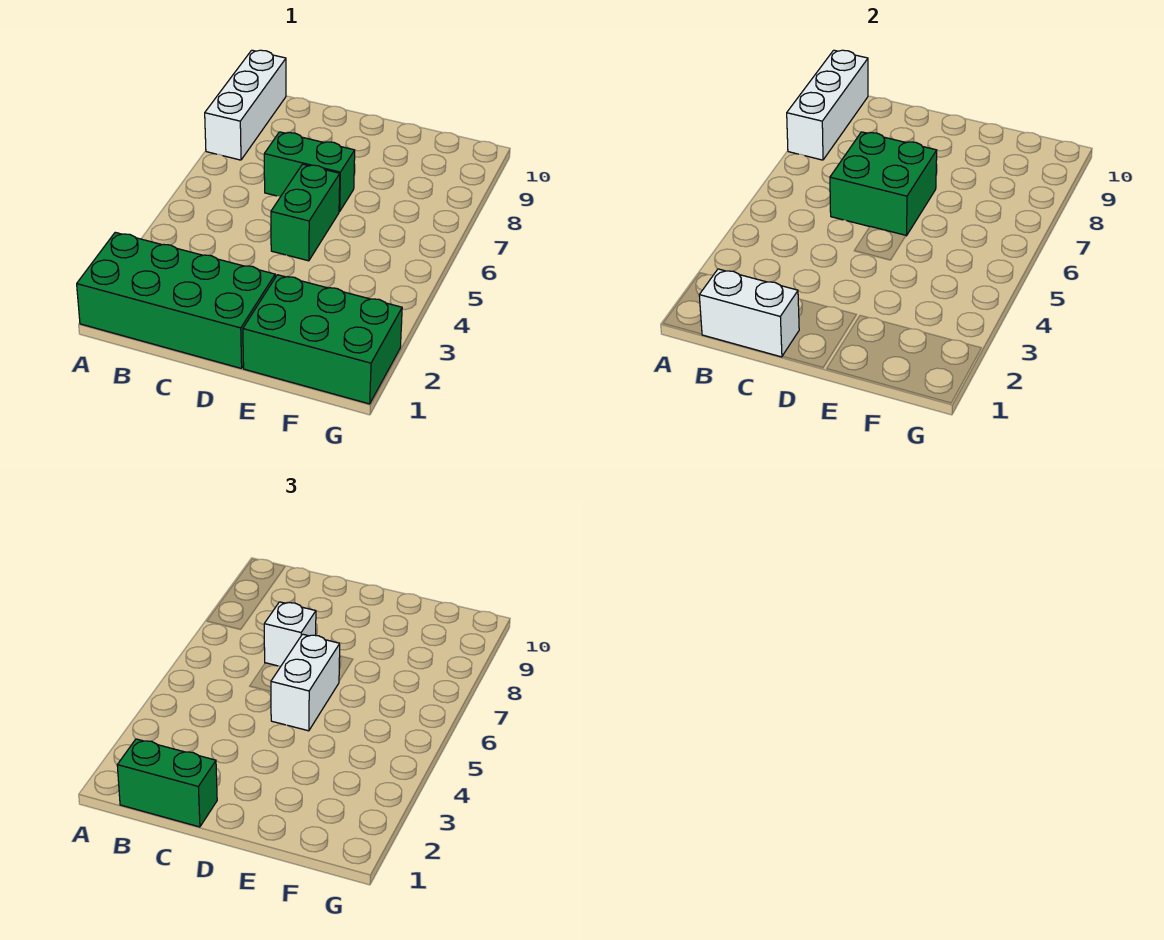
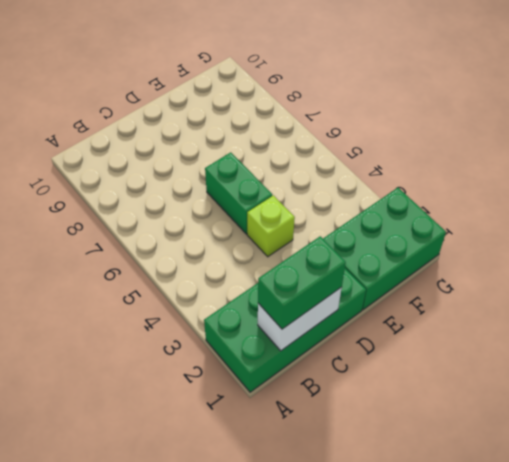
lime 1x1 brick [247,195,295,257] -> none
none -> white 1x3 brick [205,50,286,160]
none -> green 1x2 brick [264,132,355,211]

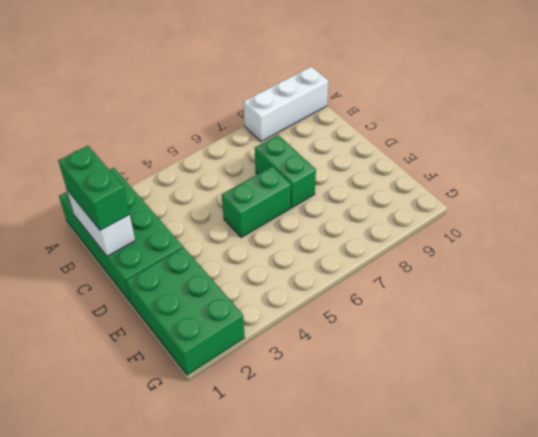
none -> white 1x3 brick [787,50,868,160]
none -> green 2x2 brick [830,132,937,236]

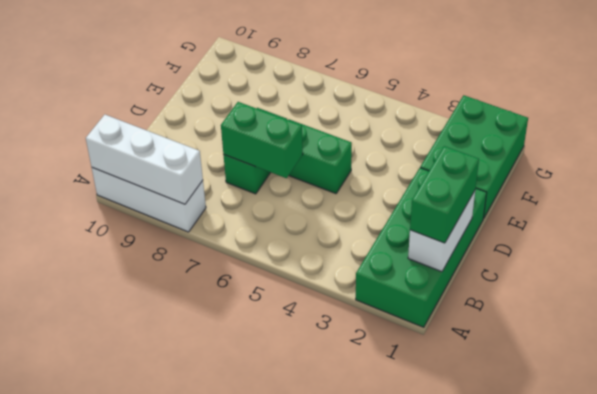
green 1x2 brick [221,102,303,178] -> green 2x2 brick [830,132,937,236]
none -> white 1x1 brick [264,602,316,667]
none -> white 1x2 brick [271,634,340,731]

